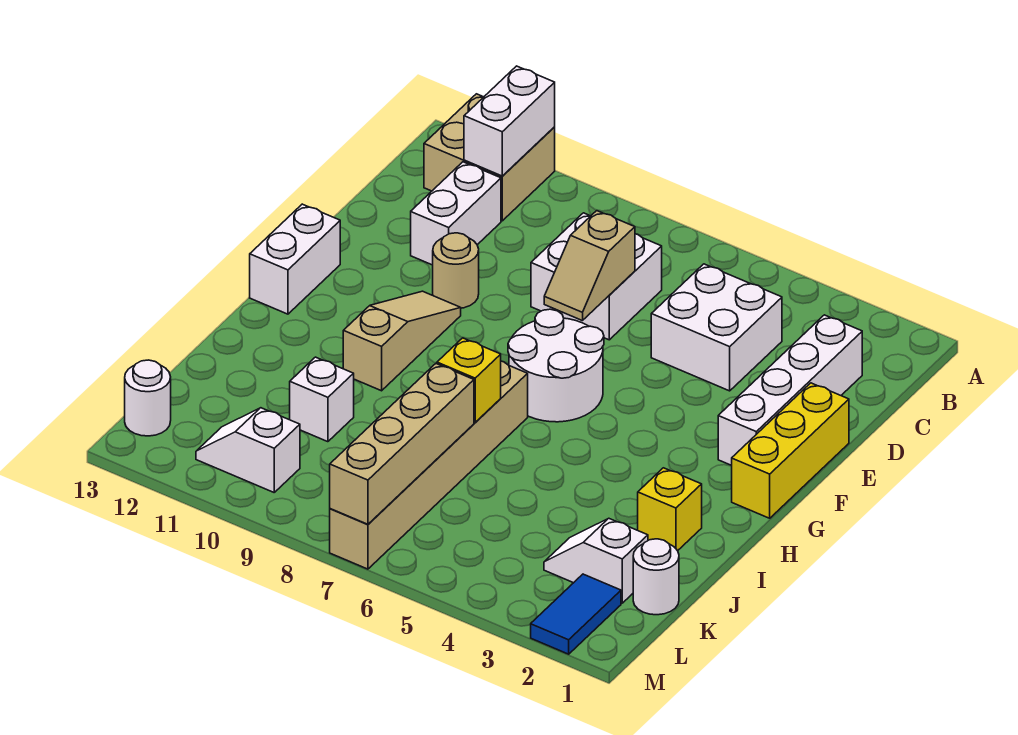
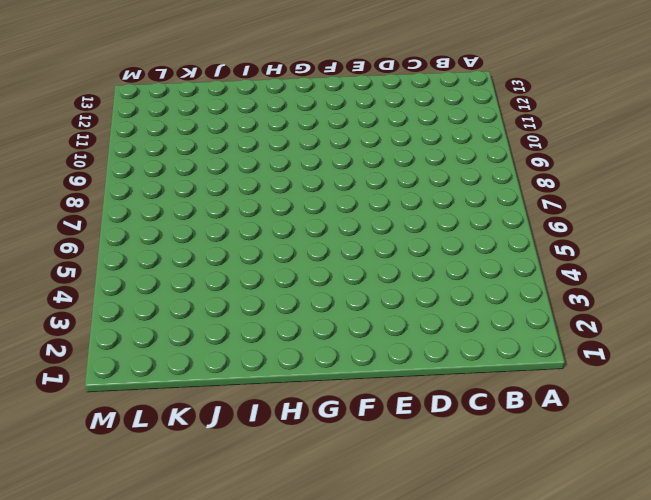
none -> tan 2x2 brick [424,94,555,221]
none -> white 1x4 brick [718,315,862,466]
none -> white 2x2 brick [651,264,782,391]

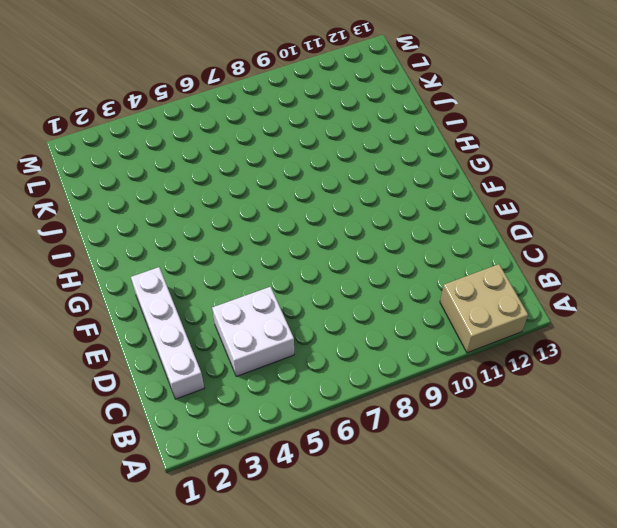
none -> white 2x2 brick [531,213,662,340]
none -> white 1x2 brick [411,162,501,265]
none -> yellow 1x3 brick [732,383,849,518]

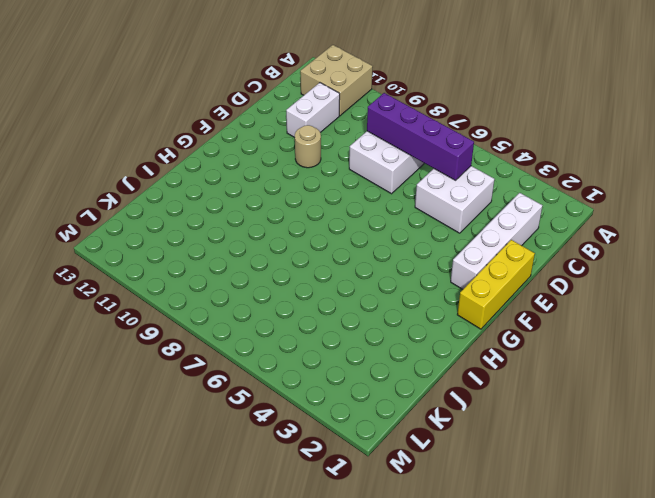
purple 1x4 brick [367,93,474,180] -> none
none -> white 2x2 round brick [508,309,604,422]
none -> tan 1x3 slope [343,291,461,391]
none -> white 1x2 brick [250,204,340,314]

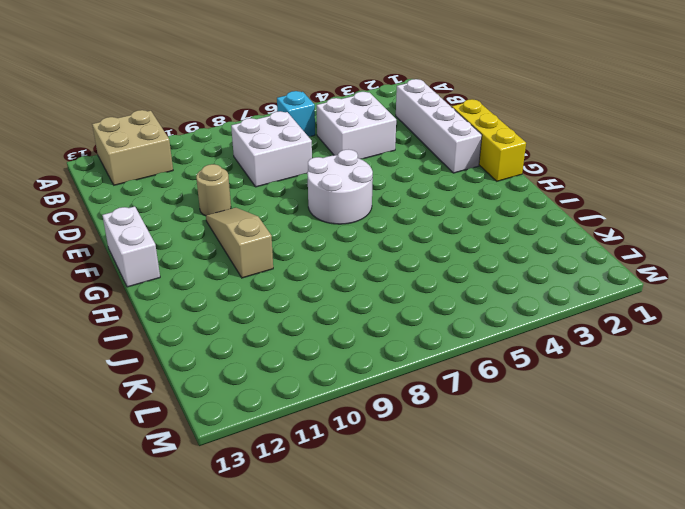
cyan 1x1 brick [277,91,315,136] -> none
none -> white 1x2 brick [411,162,501,265]
none -> tan 1x6 brick [330,361,528,569]
none -> yellow 1x1 brick [638,468,702,551]

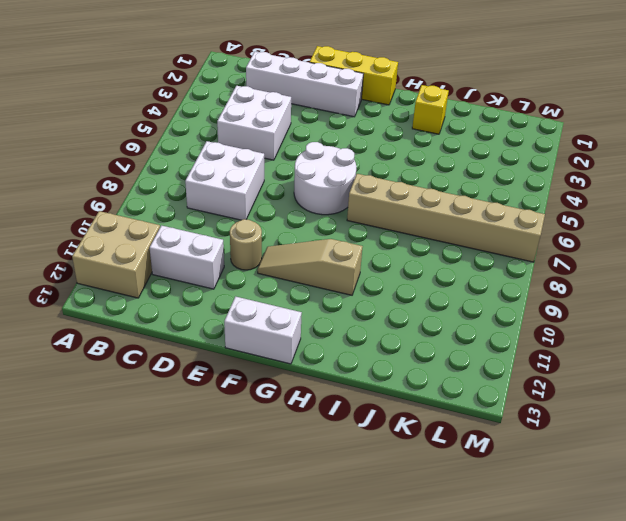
none -> white 1x1 brick [290,357,354,442]
none -> white 1x1 round brick [633,539,679,615]
none -> white 1x2 slope [544,518,648,603]

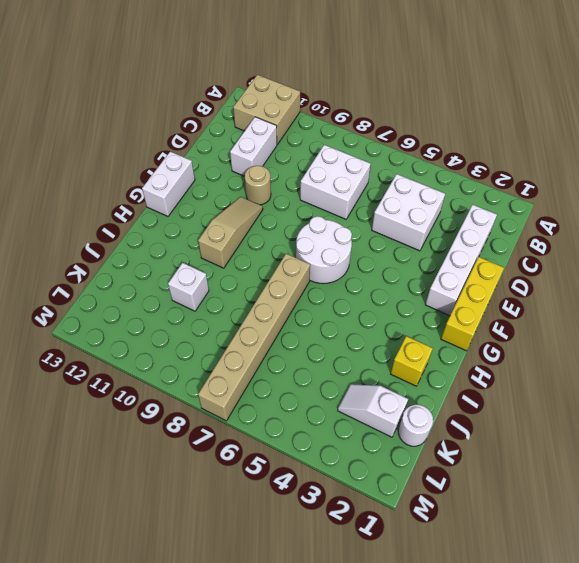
none -> blue 1x2 tile [531,574,621,654]
none -> white 1x2 slope [196,408,300,492]
none -> white 1x1 round brick [125,360,171,436]

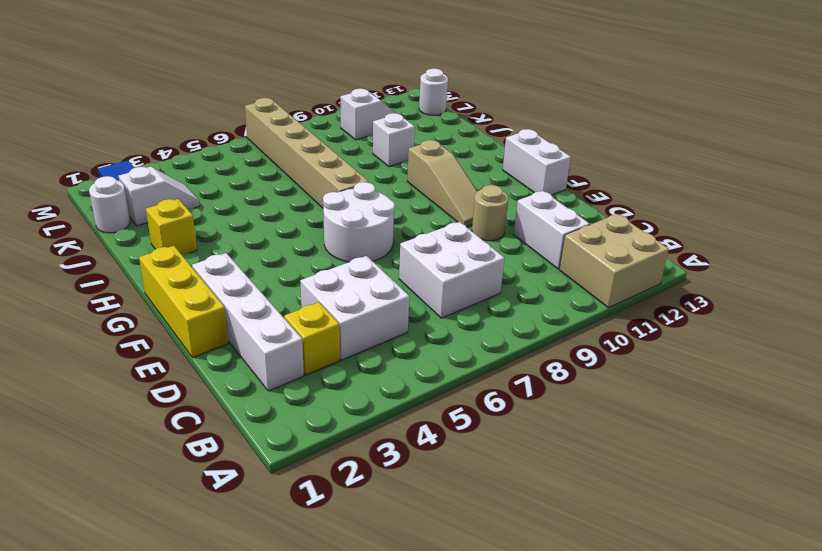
yellow 1x1 brick [284,302,340,375] -> yellow 1x1 brick moved to [437,338,501,422]
none -> white 1x2 brick [464,66,555,176]
none -> tan 1x2 slope [544,211,635,321]
none -> tan 1x4 brick [330,364,474,524]

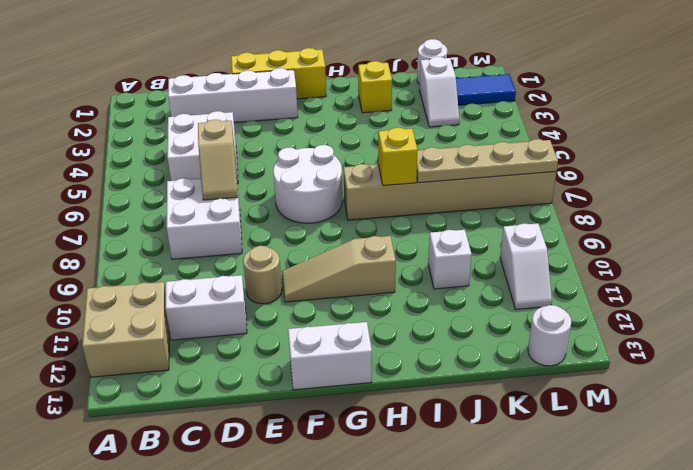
tan 1x2 slope [198,120,238,200] -> tan 1x2 slope turned to [544,211,635,321]
tan 1x4 plate [417,139,558,183] -> tan 1x4 brick [330,364,474,524]
none -> white 1x2 brick [464,66,555,176]

